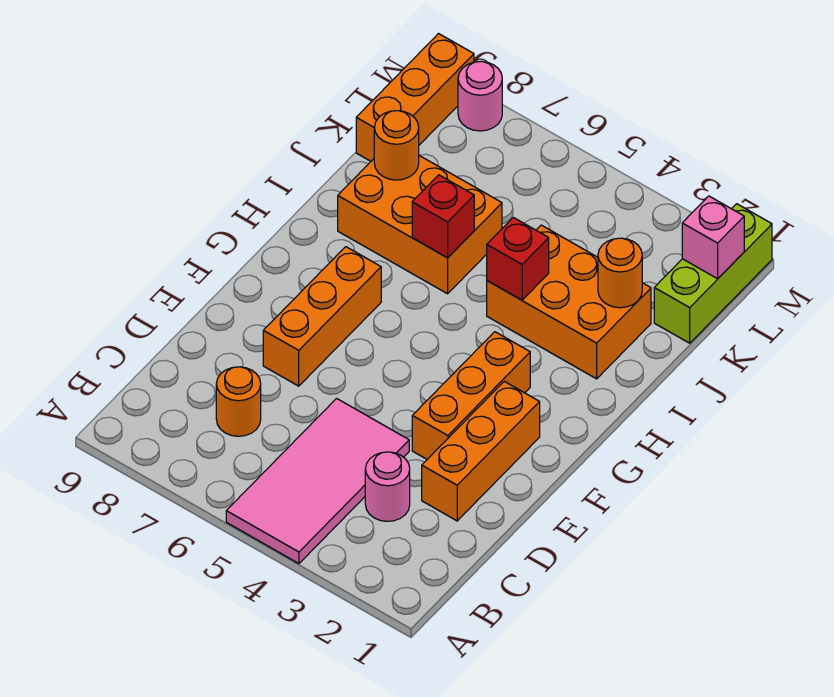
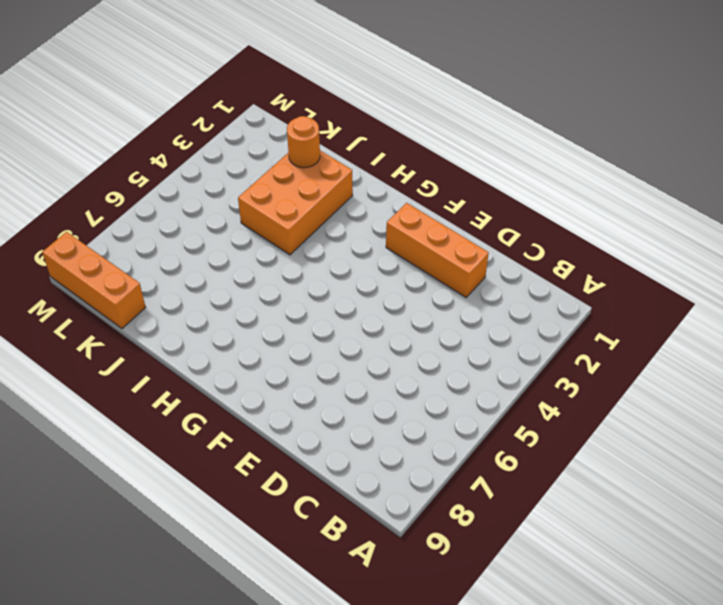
none -> pink 2x4 tile [226,398,409,564]
none -> pink 1x1 round brick [365,452,410,521]
none -> orange 1x1 round brick [216,367,261,436]

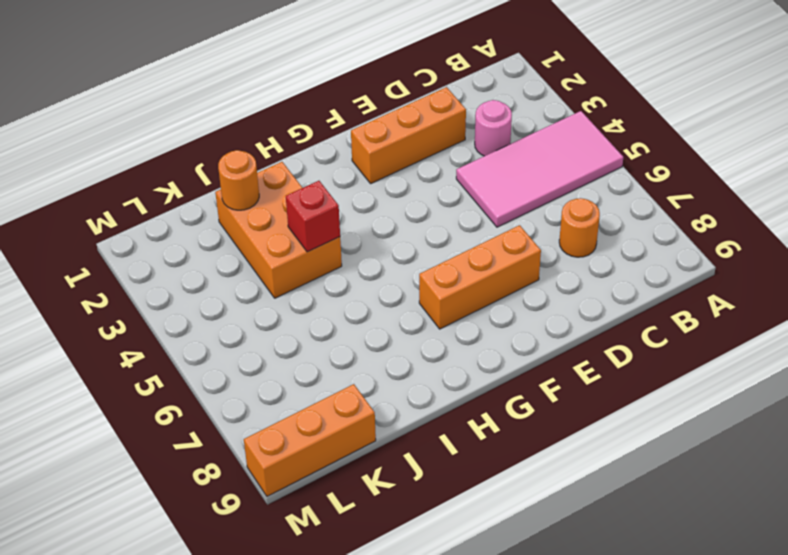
none -> orange 1x3 brick [412,332,530,459]
none -> orange 2x3 brick [338,156,502,294]
none -> lime 1x3 brick [654,204,772,343]

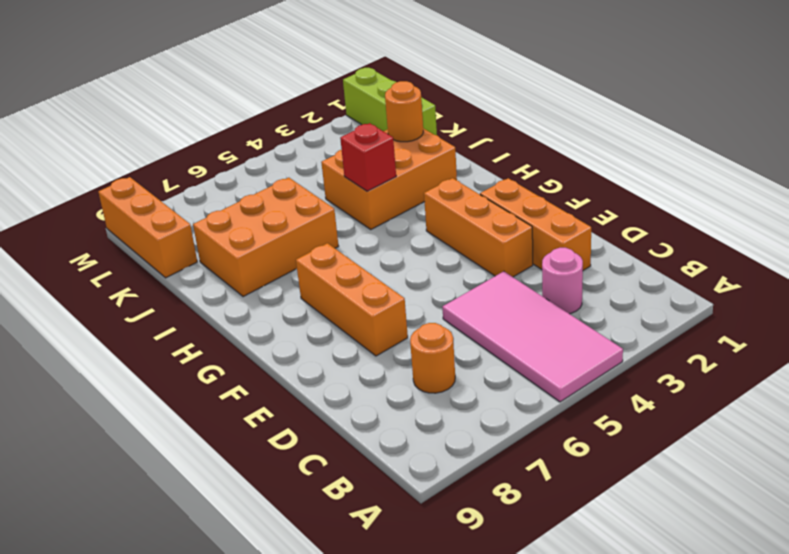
none -> pink 1x1 round brick [458,61,502,131]
none -> red 1x1 brick [412,175,474,258]
none -> orange 1x1 round brick [374,111,419,180]

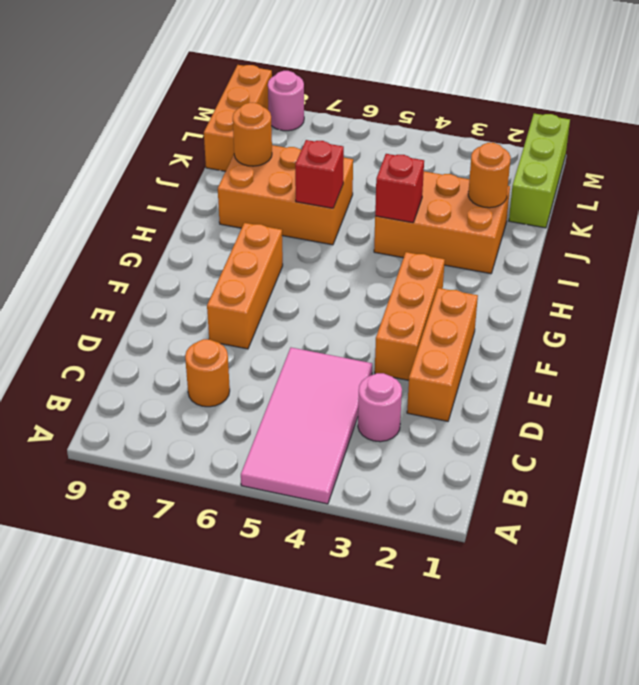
none -> pink 1x1 brick [682,196,744,279]

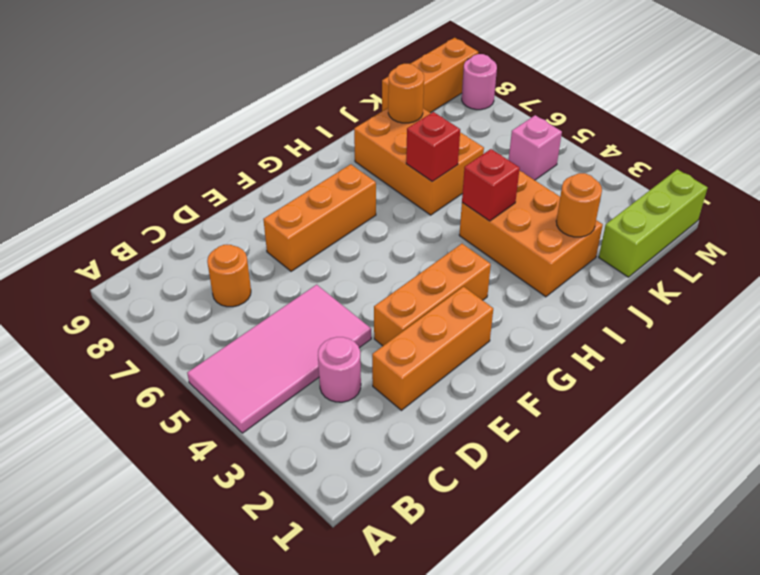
pink 1x1 brick [509,115,562,180] -> pink 1x1 brick moved to [682,196,744,279]

